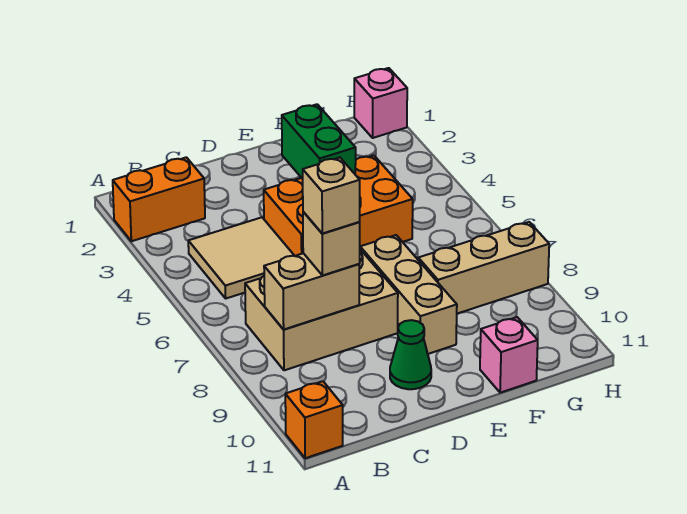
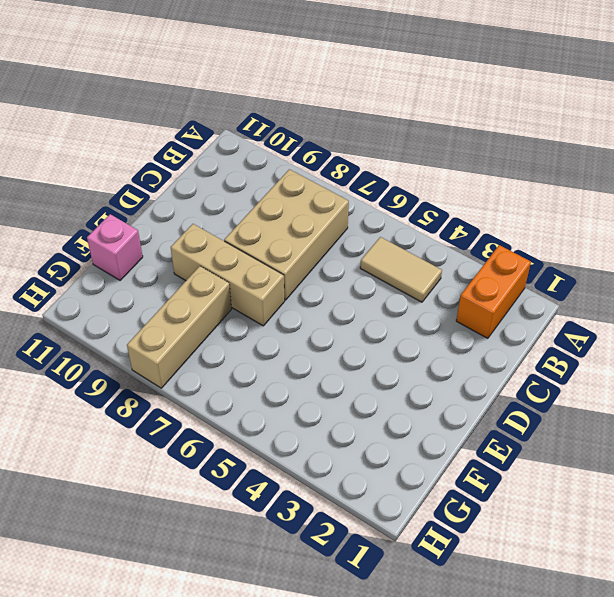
tan 1x2 tile [360,237,442,302] -> tan 2x2 tile [188,217,294,298]
none -> orange 1x1 brick [285,381,343,458]
none -> orange 2x3 brick [264,155,413,256]
none -> green 1x1 cone [390,320,431,389]

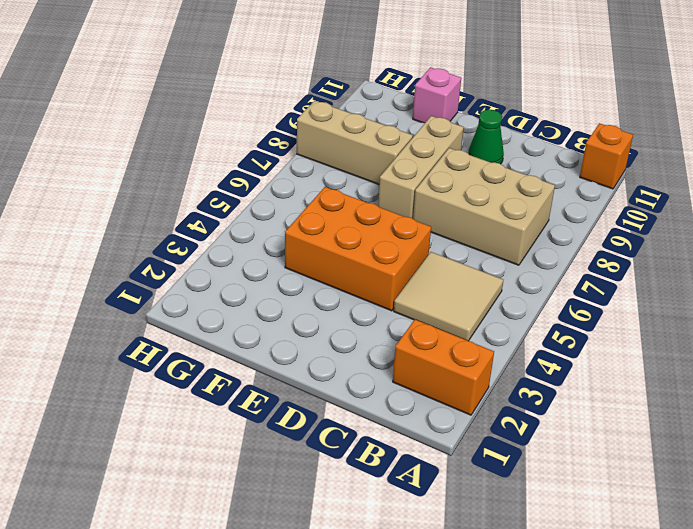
none -> pink 1x1 brick [354,68,407,138]
none -> tan 1x2 brick [264,253,359,330]
none -> green 1x2 brick [282,104,356,179]

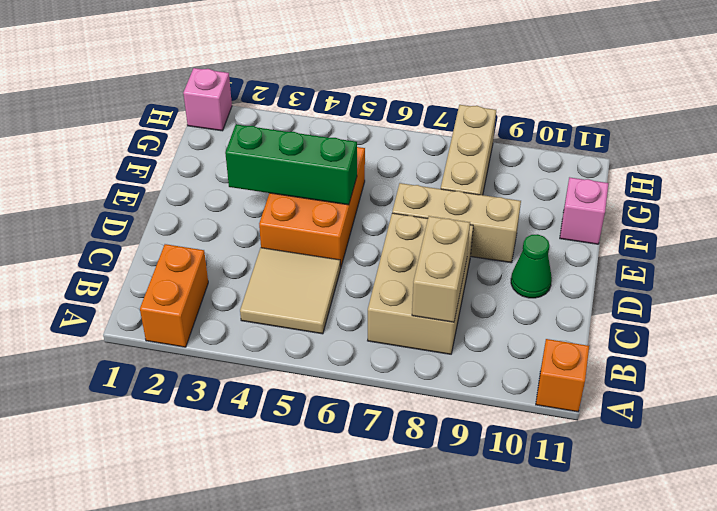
green 1x3 brick [225,124,357,205] -> green 1x2 brick [282,104,356,179]
none -> tan 1x1 brick [303,212,360,275]
none -> tan 1x1 brick [303,158,360,233]

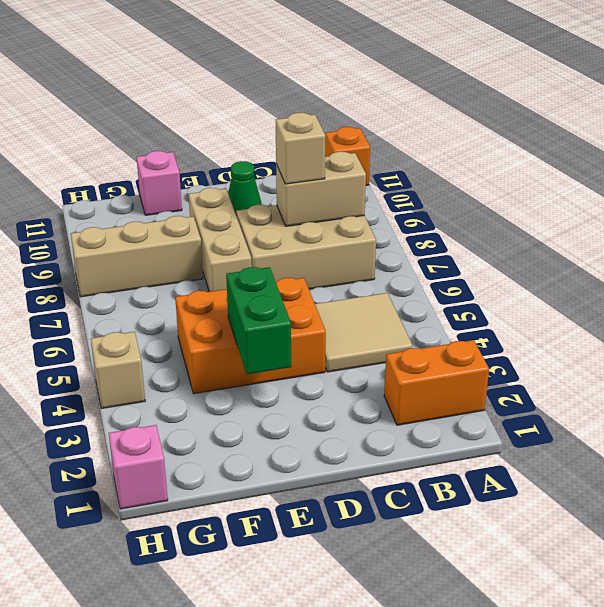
tan 1x1 brick [91,332,145,409] -> tan 1x1 brick moved to [303,158,360,233]

